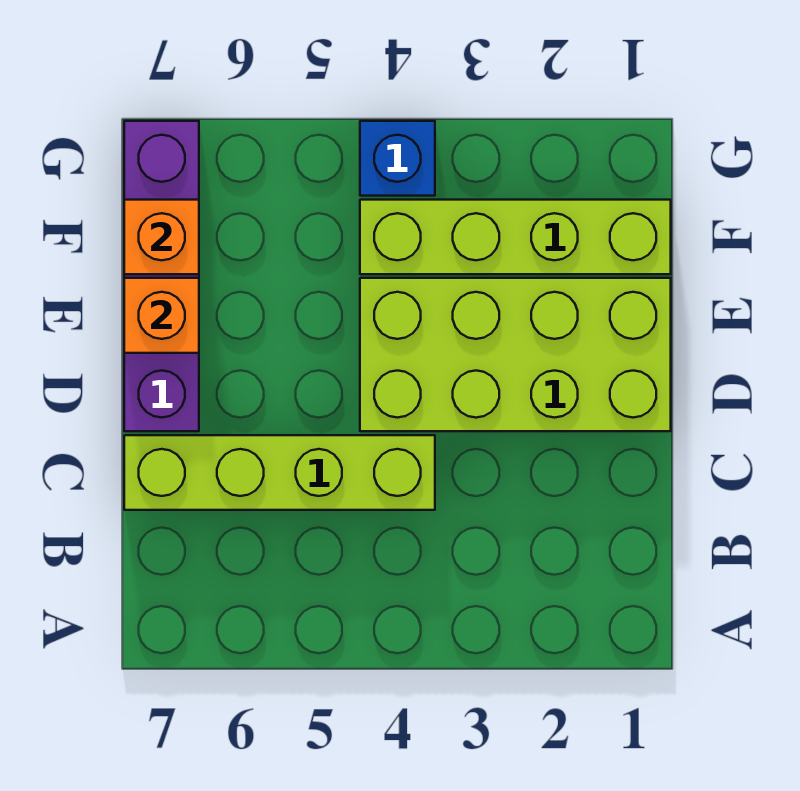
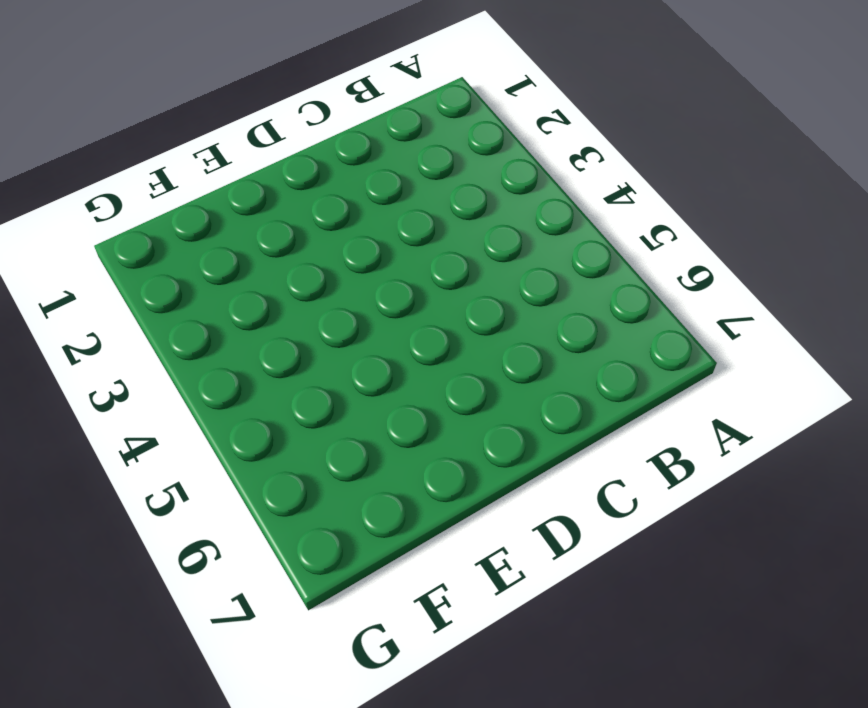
none -> lime 1x4 brick [124,435,435,510]
none -> lime 2x4 brick [360,278,671,431]

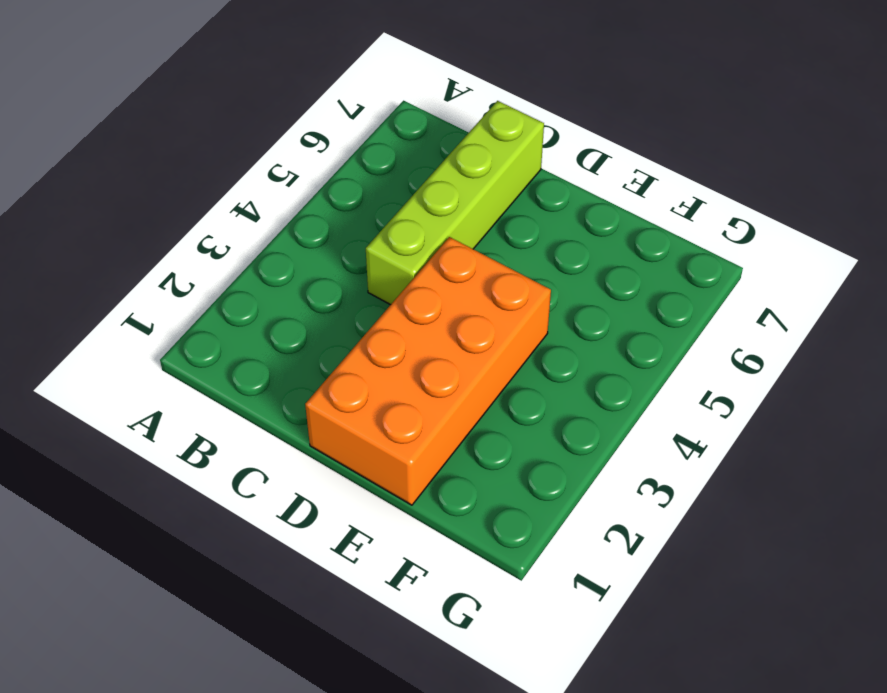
orange 2x4 brick [305,237,551,505] -> lime 2x4 brick [360,278,671,431]
none -> purple 1x4 brick [124,121,199,431]
none -> lime 1x4 brick [360,200,671,274]

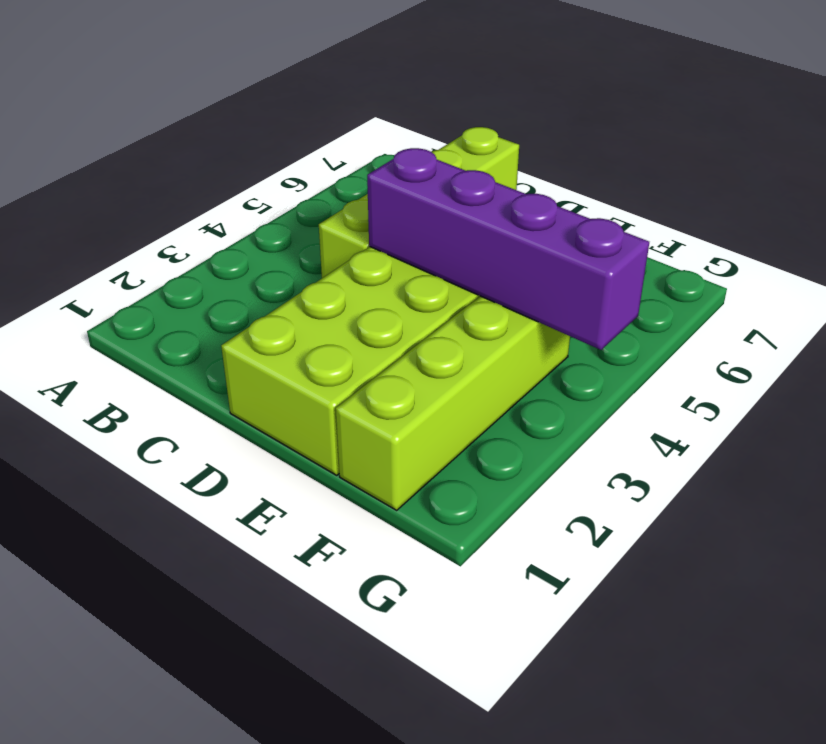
purple 1x4 brick [367,148,649,350] -> purple 1x4 brick moved to [124,121,199,431]
none -> blue 1x1 brick [360,121,435,196]
none -> orange 1x1 brick [124,278,199,353]

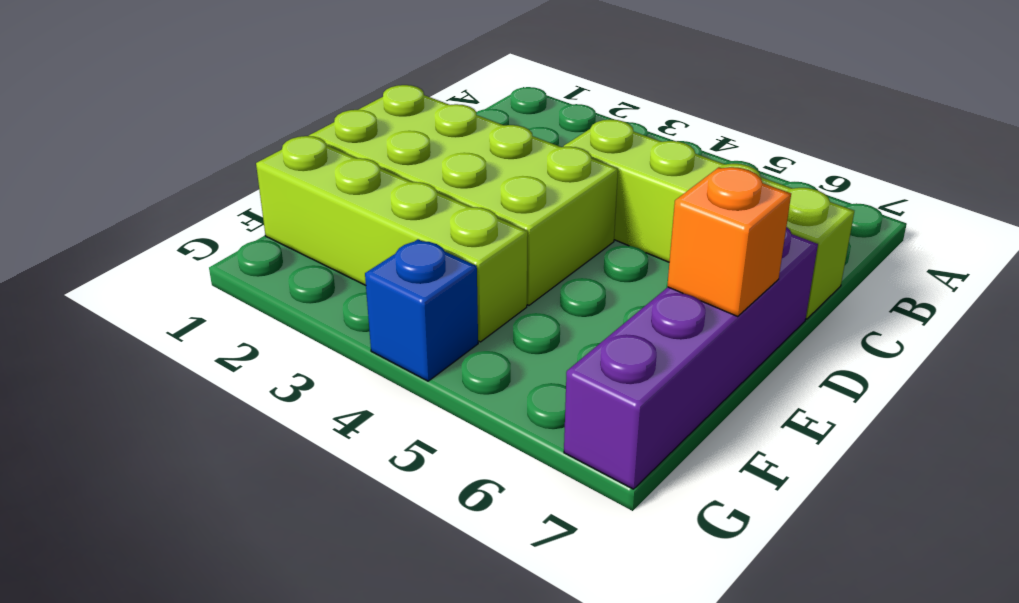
none -> orange 1x1 brick [124,200,199,274]

